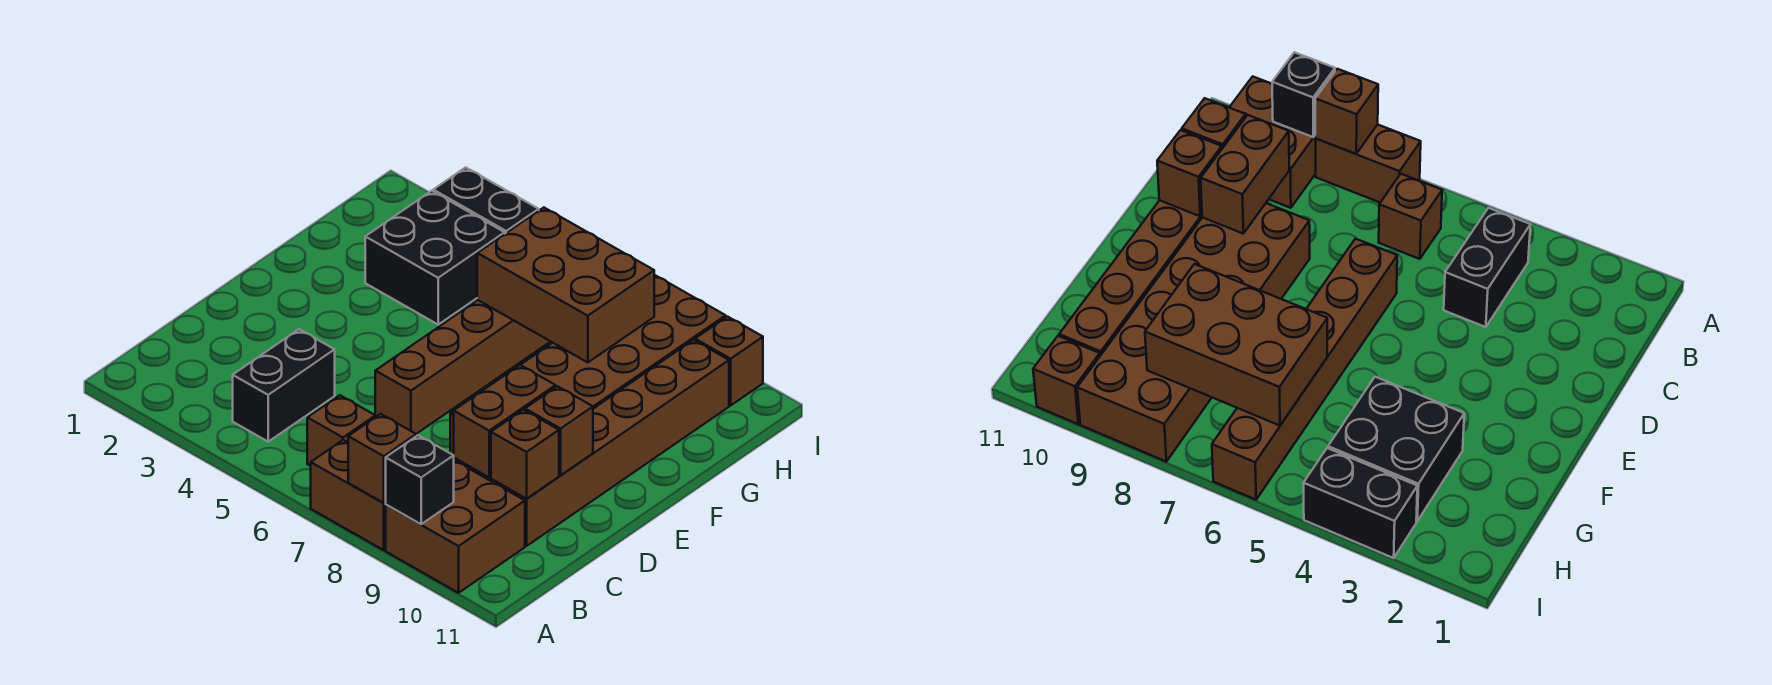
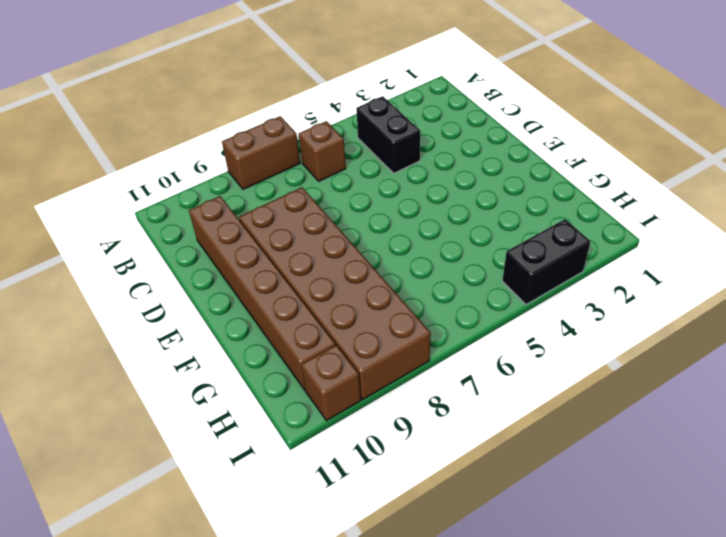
none -> brown 2x2 brick [386,460,525,593]
none -> brown 1x6 brick [375,300,550,434]
none -> black 2x2 brick [365,191,505,324]

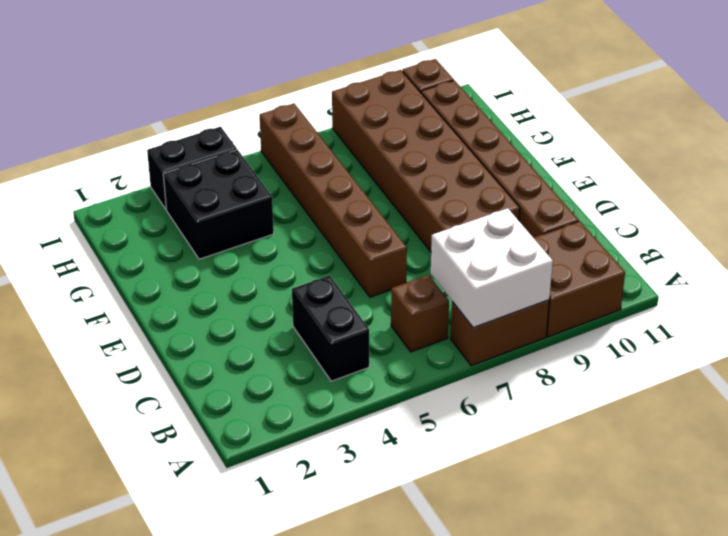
white 2x2 brick [431,208,553,328] -> brown 1x1 brick [348,414,416,503]
none -> black 1x1 brick [386,435,454,524]
none -> brown 1x2 brick [454,365,556,477]
none -> brown 1x1 brick [491,410,559,499]

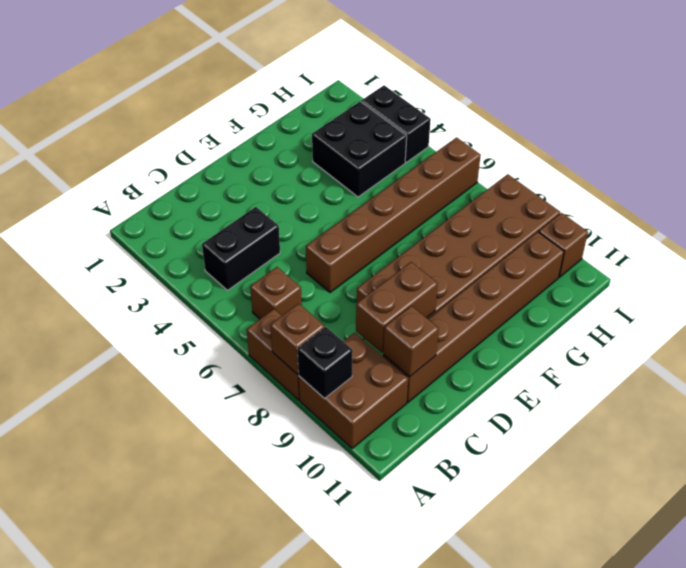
none -> brown 1x1 brick [525,386,593,475]
none -> brown 2x3 brick [477,208,654,362]

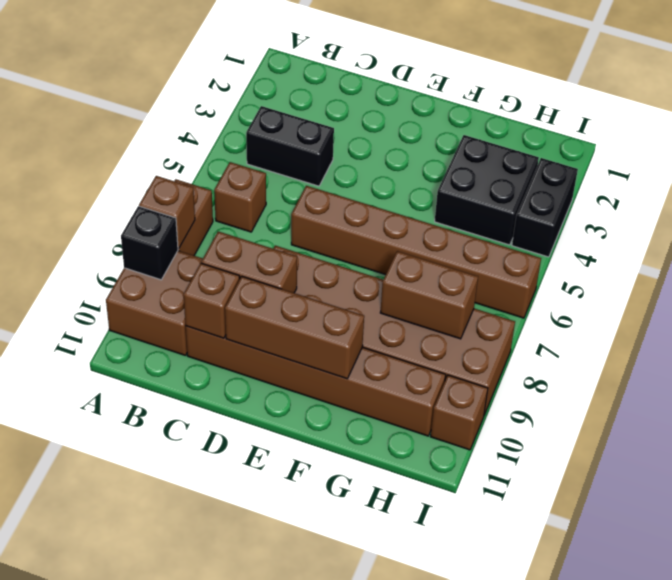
brown 1x3 brick [225,276,364,379] -> brown 1x1 brick [525,386,593,475]
brown 1x2 brick [380,251,478,339] -> brown 2x3 brick [477,208,654,362]

